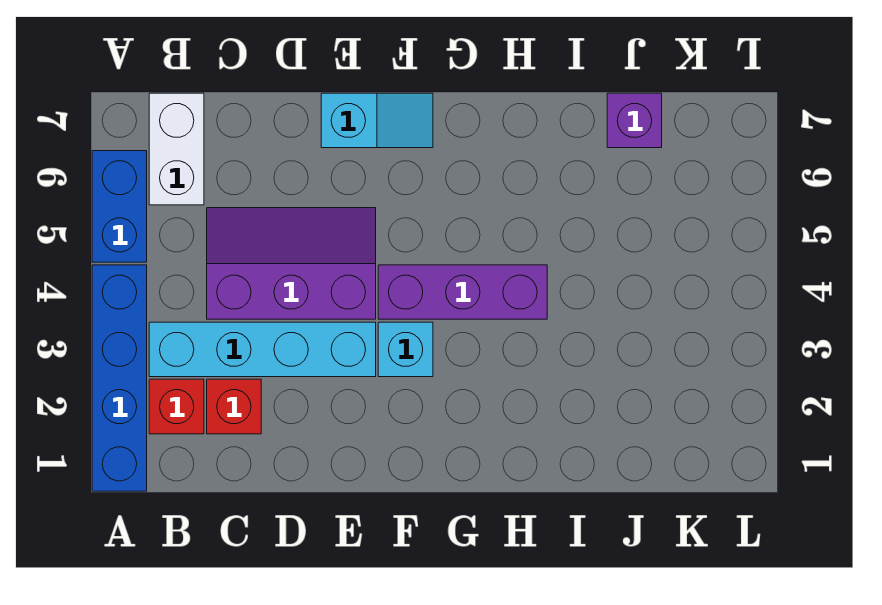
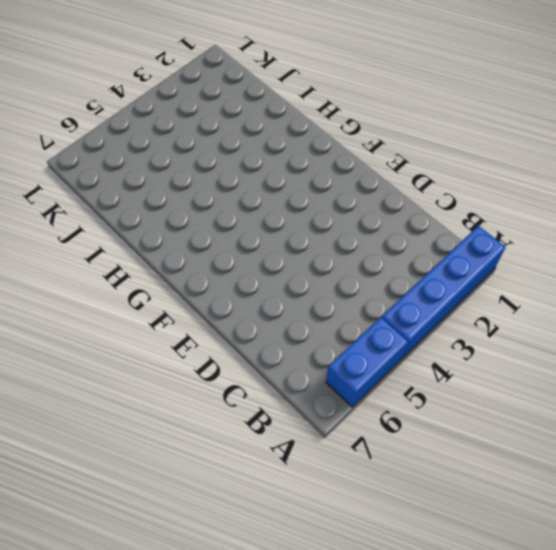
none -> red 1x1 brick [149,379,204,434]
none -> cyan 1x4 brick [149,322,376,377]

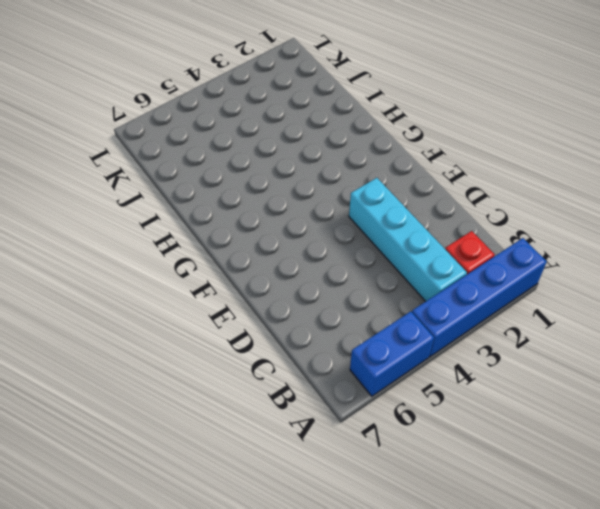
none -> white 1x2 brick [149,93,204,205]
none -> red 1x1 brick [207,379,261,434]

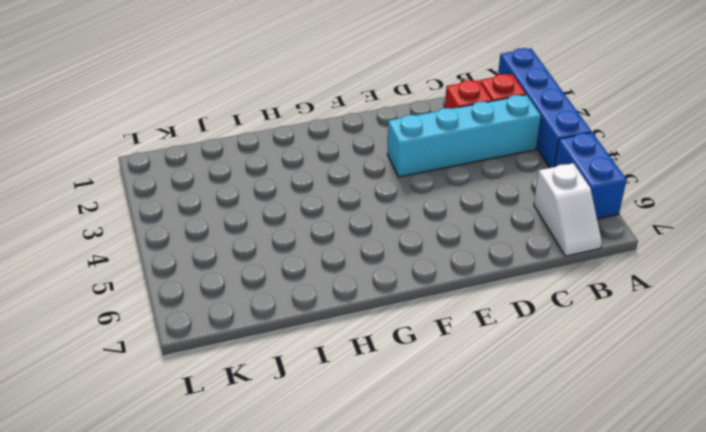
white 1x2 slope [534,163,602,256] -> white 1x2 brick [149,93,204,205]
none -> purple 2x3 slope [207,208,376,319]
none -> cyan 1x2 slope [321,93,433,148]

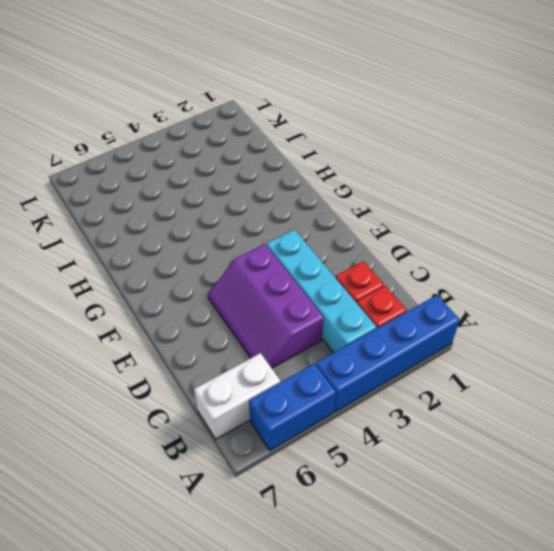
none -> cyan 1x2 slope [321,93,433,148]
none -> cyan 1x1 brick [378,322,433,377]

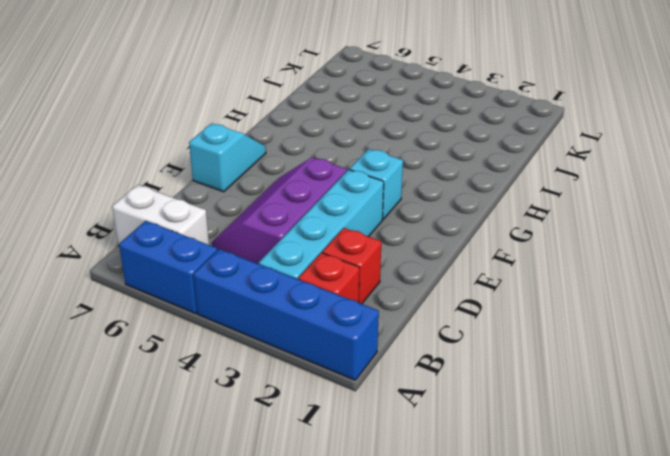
none -> purple 1x3 brick [378,265,547,319]
none -> purple 1x1 brick [607,93,662,148]

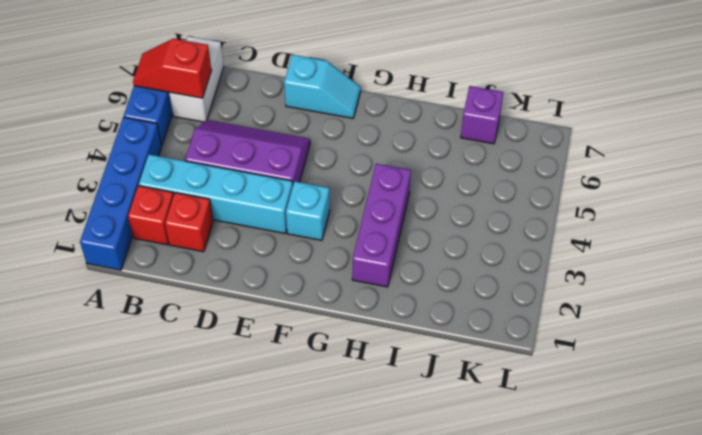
red 1x2 slope [133,39,212,98] -> none
purple 1x3 brick [352,164,411,287] -> purple 1x3 brick turned to [378,265,547,319]

